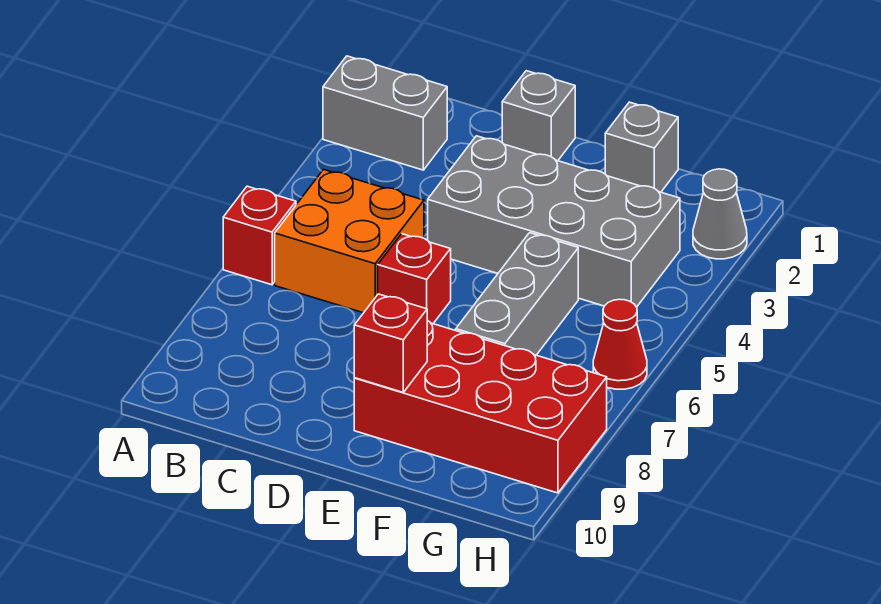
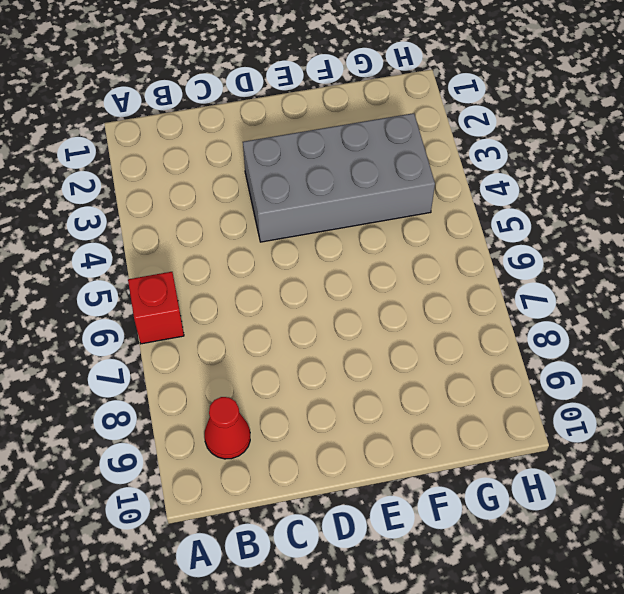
red 1x1 cone [204,397,250,459] -> red 1x1 cone moved to [593,299,647,389]
none -> grey 1x2 brick [323,56,447,170]
none -> orange 2x2 brick [275,170,424,313]
none -> grey 1x1 brick [502,71,575,161]

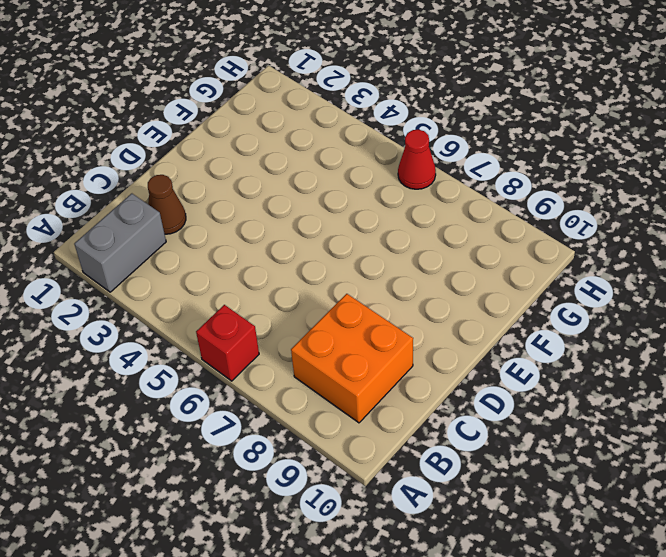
orange 2x2 brick [291,294,413,423] -> orange 2x2 brick moved to [275,170,424,313]
brown 1x1 cone [148,175,186,234] -> none
none -> grey 1x1 brick [502,71,575,161]
none -> grey 2x4 brick [428,136,680,307]
none -> red 1x1 brick [378,234,451,324]

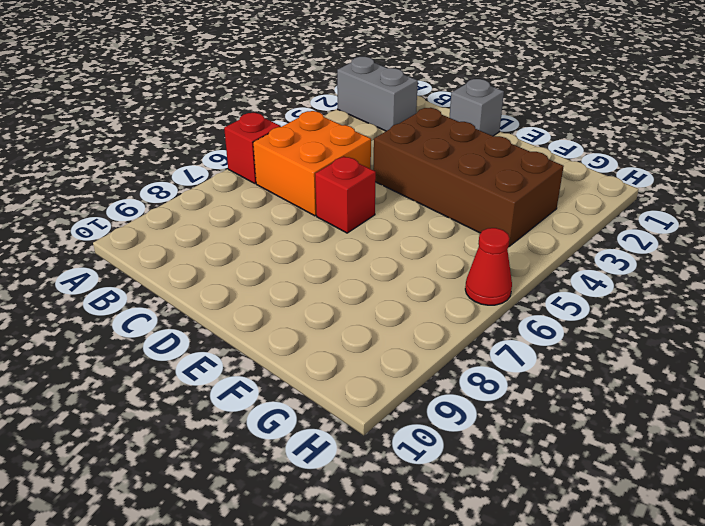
brown 2x4 brick [373,108,564,246] -> grey 2x4 brick [428,136,680,307]
none -> red 2x4 brick [354,320,607,493]
none -> grey 1x1 brick [605,102,678,192]
none -> grey 1x3 brick [456,233,578,355]

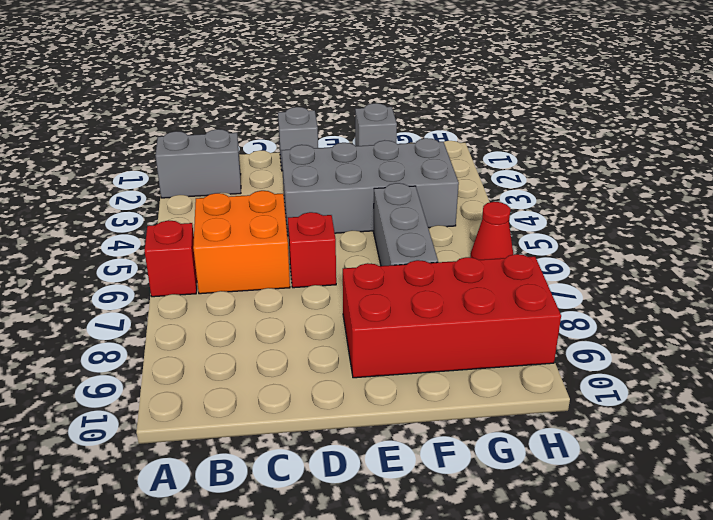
none -> grey 1x1 cone [693,169,747,259]
none -> red 1x1 brick [354,294,427,392]

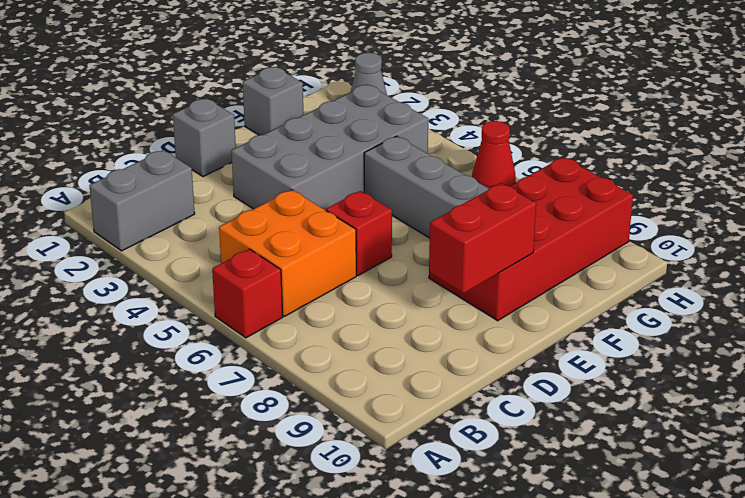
red 1x2 brick [429,183,536,293] -> red 1x1 brick [354,294,427,392]

